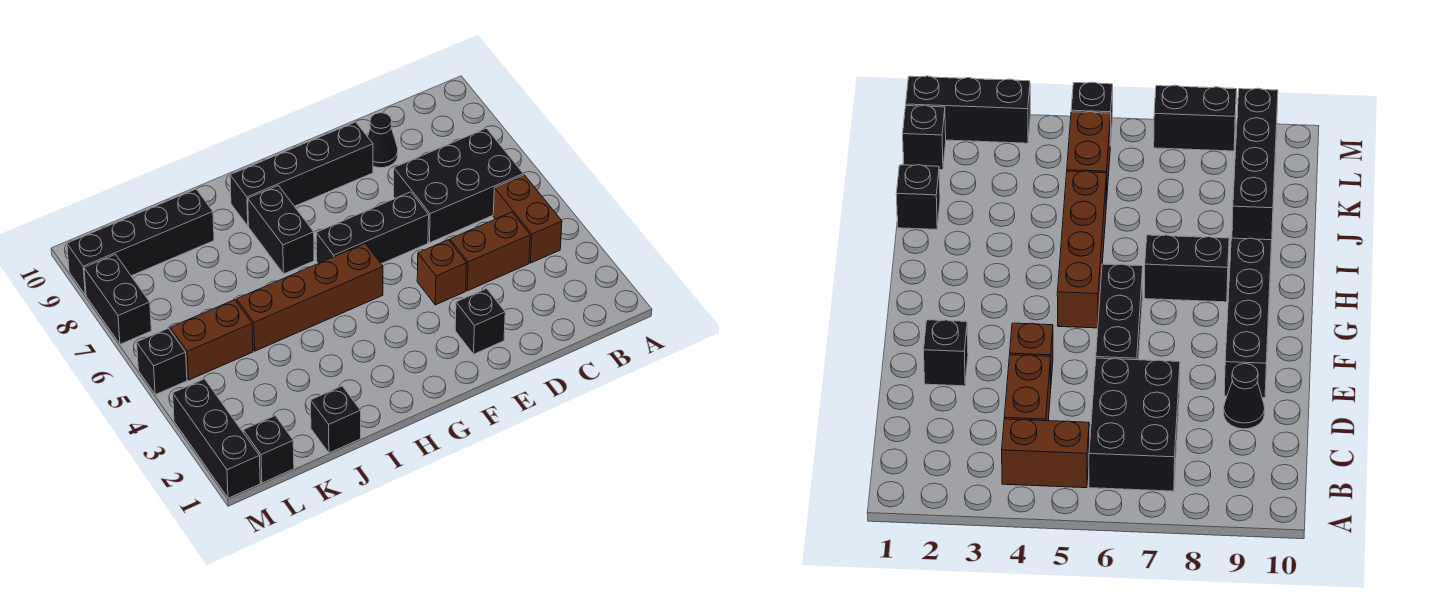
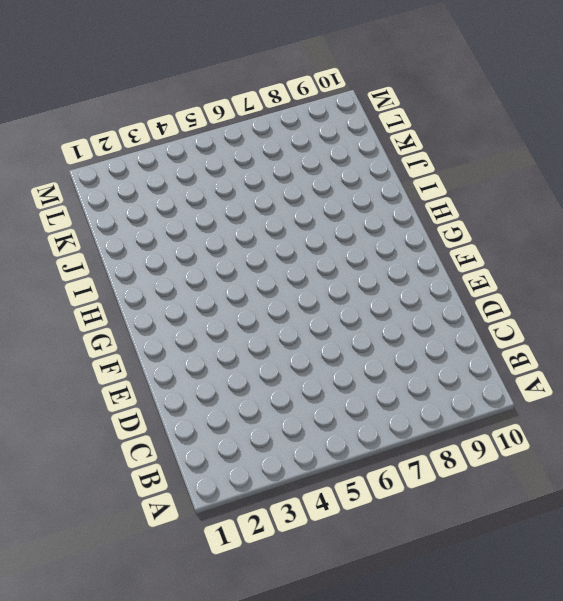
none -> brown 1x2 brick [493,175,562,263]
none -> black 2x3 brick [394,128,523,242]
none -> brown 1x2 brick [450,212,530,291]

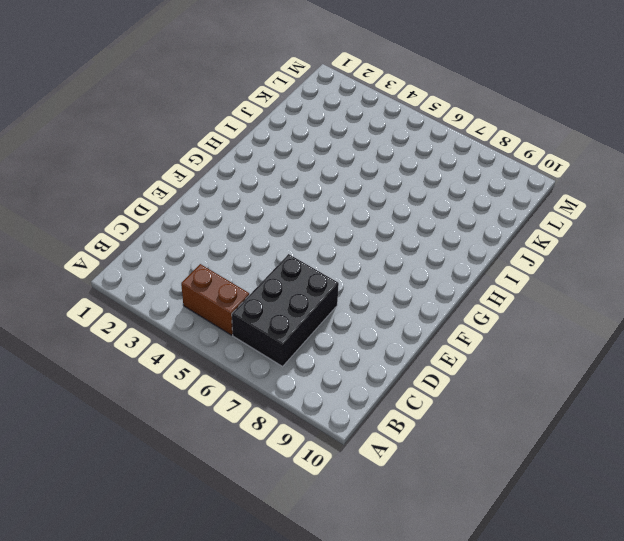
none -> brown 1x2 brick [450,212,530,291]
none -> black 1x1 cone [368,113,398,168]
none -> black 1x1 brick [455,289,505,354]

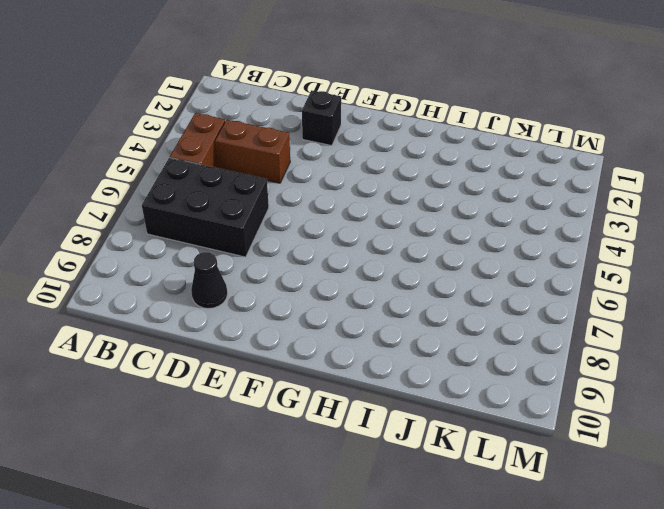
none -> brown 1x1 brick [417,240,467,305]
none -> black 1x3 brick [316,192,429,264]
none -> black 1x4 brick [230,122,373,226]

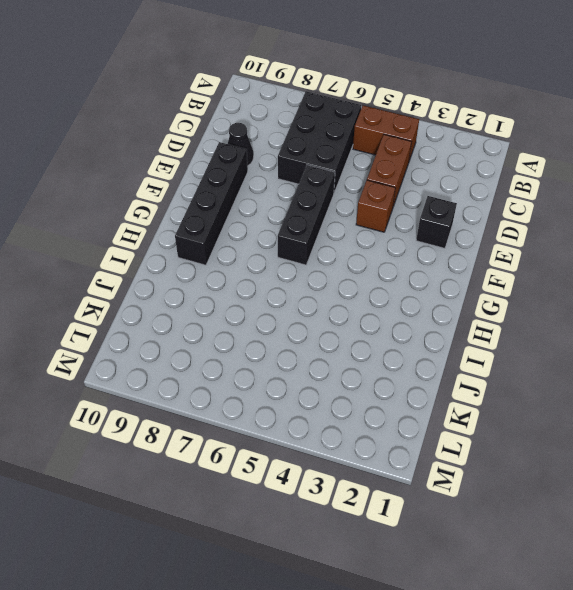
none -> brown 1x4 brick [236,243,383,351]
none -> black 1x2 brick [248,186,314,274]
none -> black 1x1 brick [311,386,361,453]

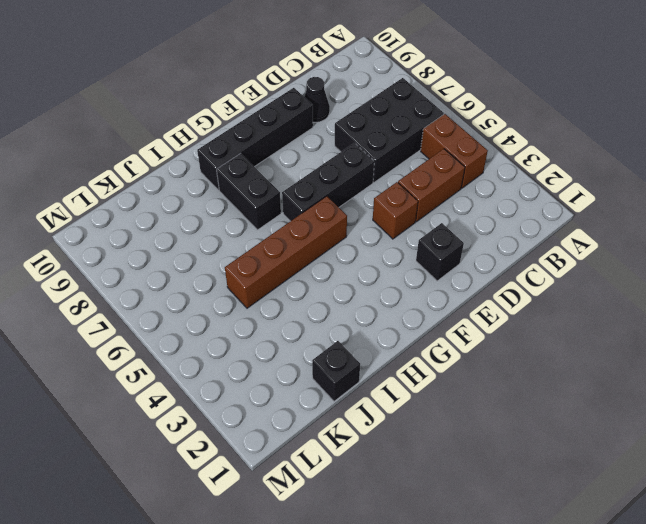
none -> black 1x4 brick [67,189,214,295]
none -> brown 1x2 brick [170,300,253,380]
none -> black 1x1 brick [243,416,294,483]

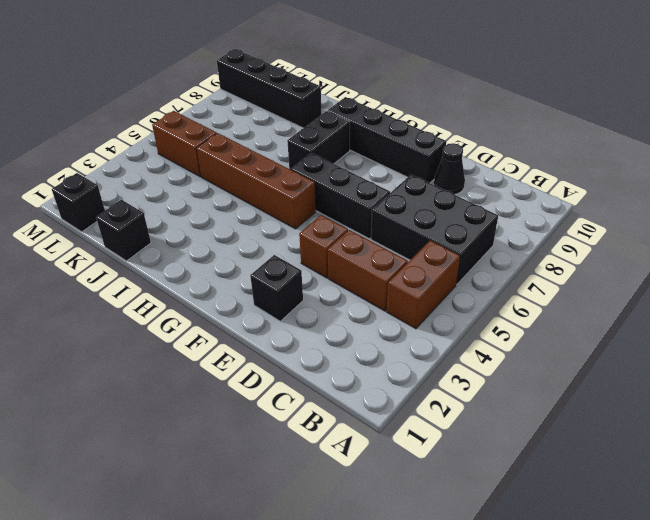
none -> black 1x3 brick [173,379,260,498]
none -> black 1x1 brick [137,328,187,395]
none -> black 1x2 brick [84,254,151,344]

